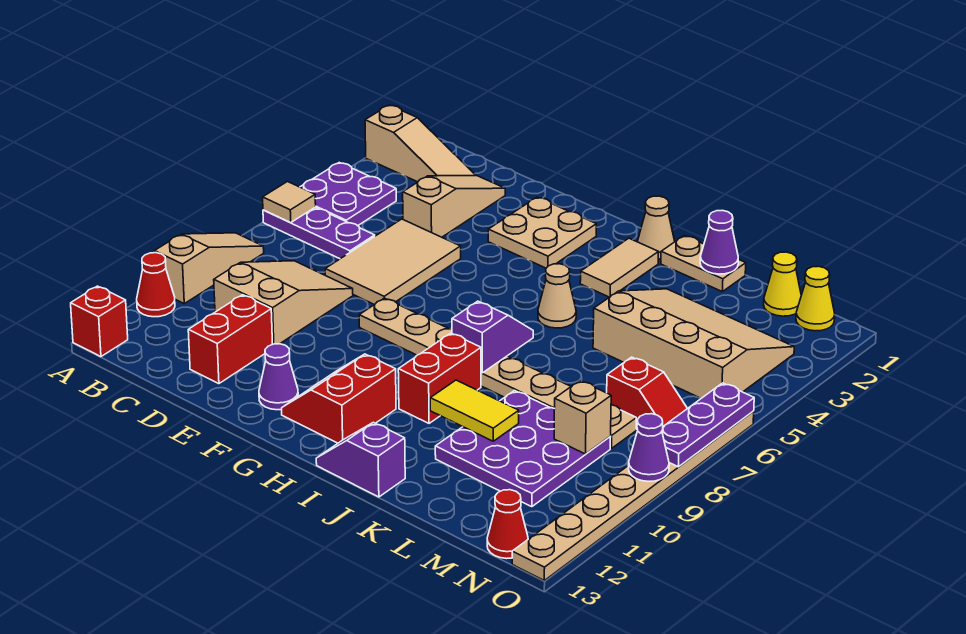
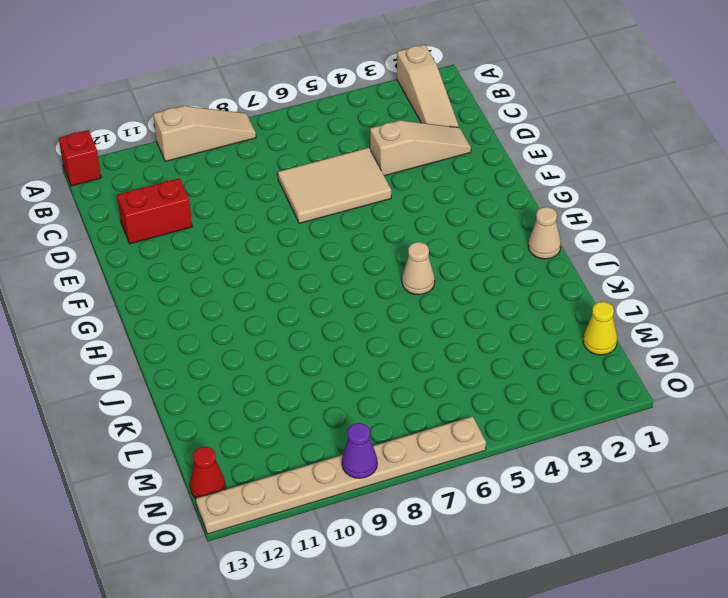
none -> purple 2x2 plate [301,163,396,226]
none -> purple 1x3 plate [263,207,375,259]
none -> red 1x1 cone [137,253,175,317]
none -> tan 2x3 slope [214,261,353,344]

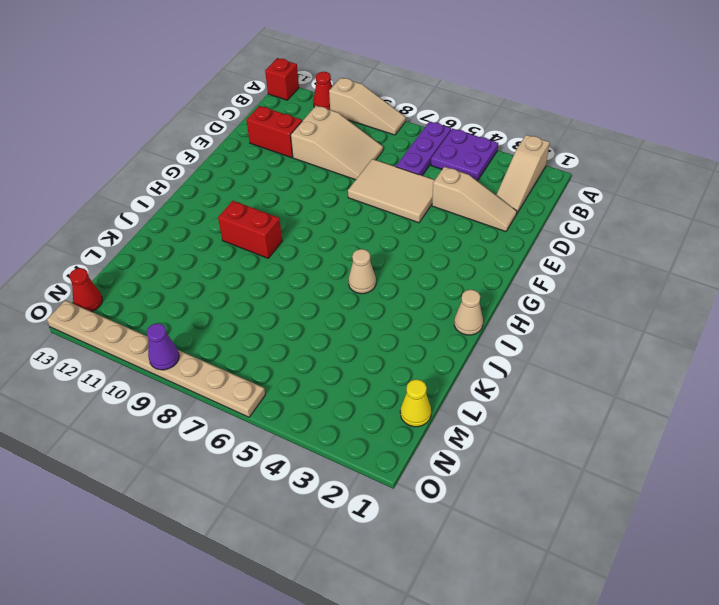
none -> tan 2x2 plate [488,197,596,268]
none -> tan 1x8 plate [359,298,636,449]
none -> purple 1x1 cone [259,344,298,410]
none -> red 2x2 slope [282,354,396,443]

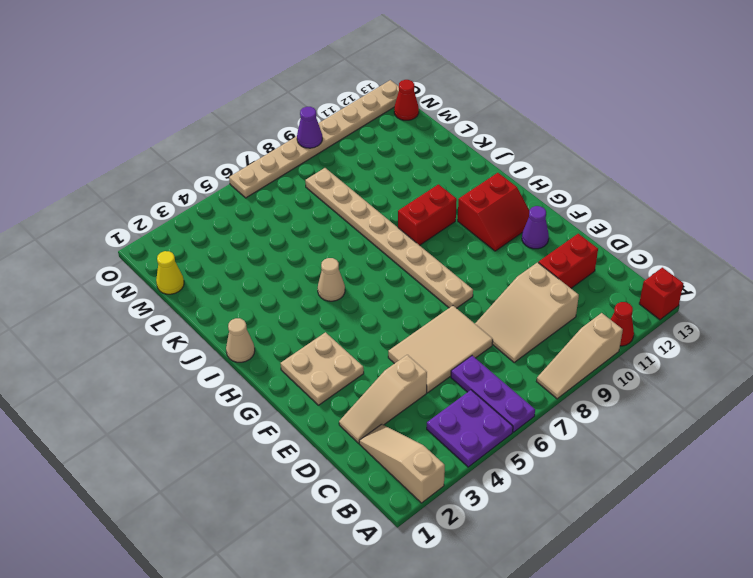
none -> tan 1x2 tile [580,238,658,297]
none -> purple 1x2 slope [316,422,405,497]
none -> tan 1x2 plate [661,235,746,292]
none -> tan 3x4 slope [593,289,794,398]

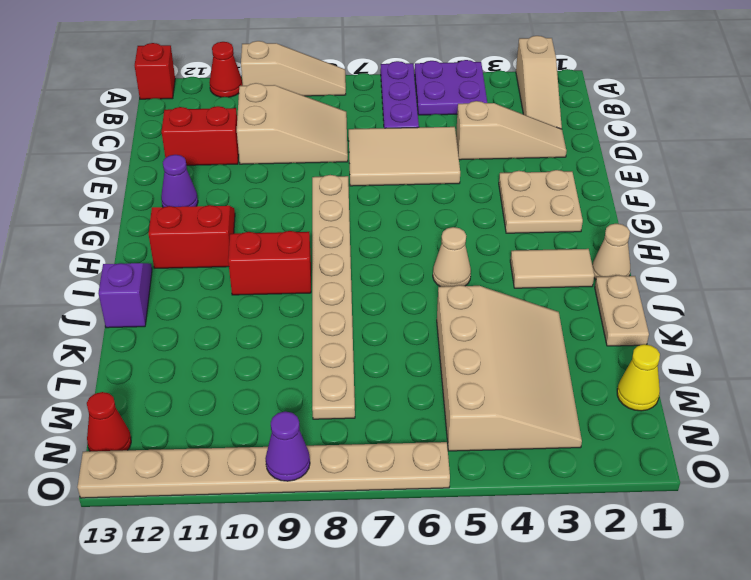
none -> purple 3x3 plate [435,391,610,507]
none -> red 1x2 slope [607,357,688,429]
none -> yellow 1x1 cone [796,266,835,331]
none -> tan 1x1 tile [263,182,316,223]

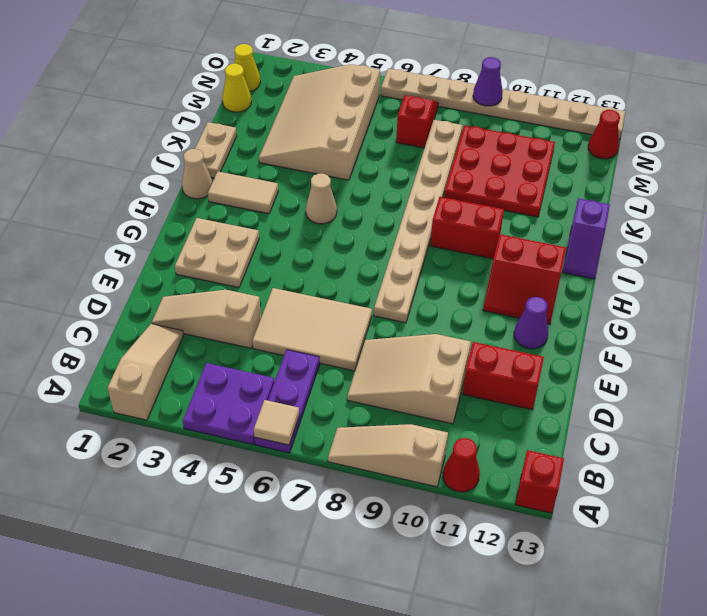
red 3x3 plate [444,125,555,217] -> purple 3x3 plate [435,391,610,507]
none -> purple 1x2 slope [452,301,533,373]
none -> yellow 1x2 tile [430,380,519,441]
none -> purple 1x1 cone [700,210,738,274]
none -> tan 1x1 brick [554,381,611,454]

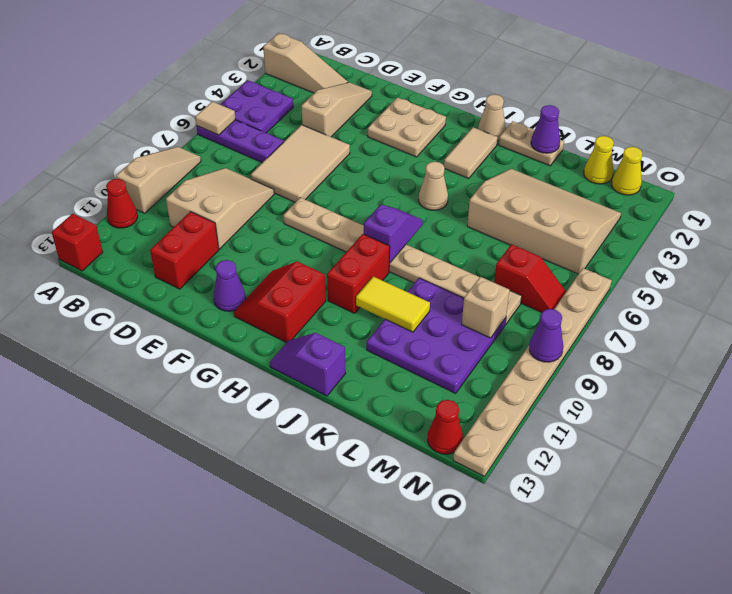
none -> purple 1x3 plate [662,383,754,467]

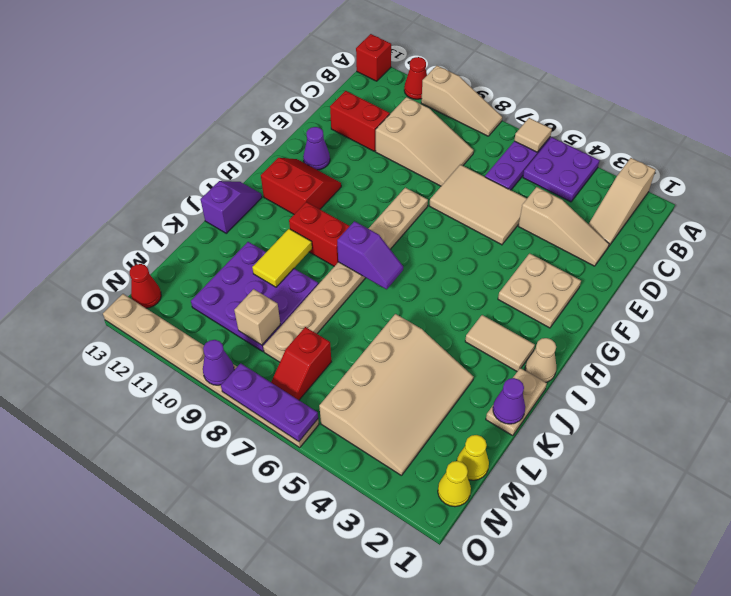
none -> tan 1x1 cone [538,264,576,328]

